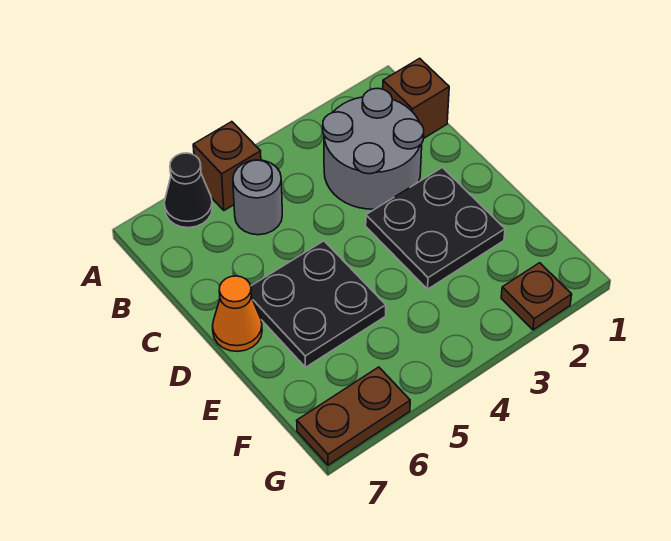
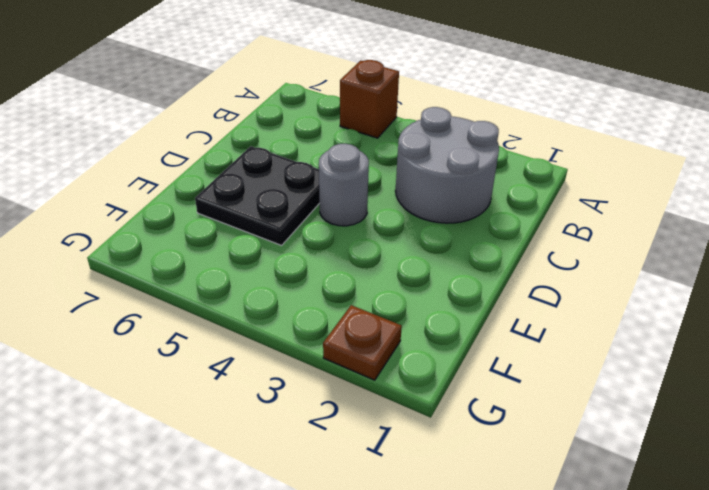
grey 1x1 round brick [319,144,369,226] -> grey 1x1 round brick moved to [233,160,282,235]
none -> black 1x1 cone [164,153,212,228]
none -> brown 1x1 brick [383,58,449,139]

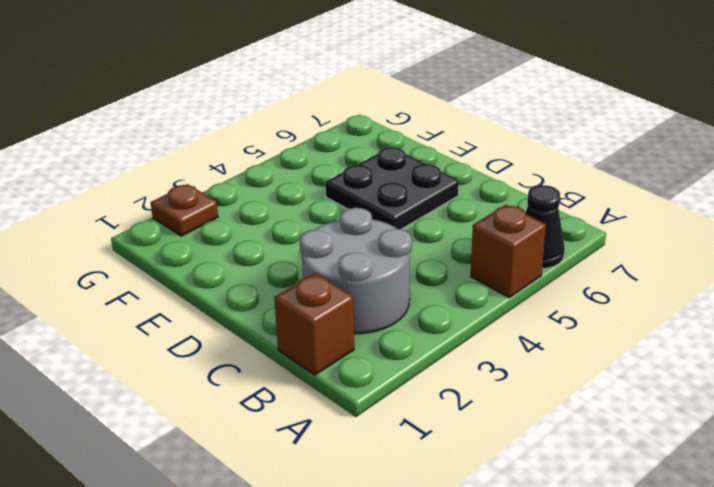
none -> grey 1x1 round brick [233,160,282,235]
none -> black 2x2 plate [366,168,505,289]

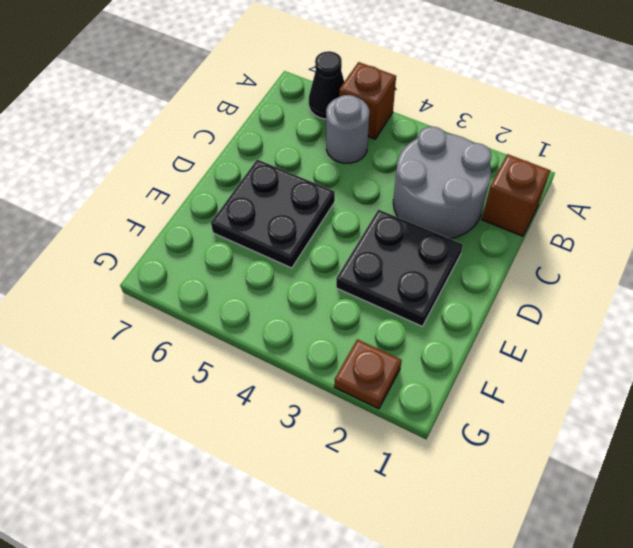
none -> orange 1x1 cone [213,276,262,352]
none -> brown 1x2 plate [297,367,410,465]

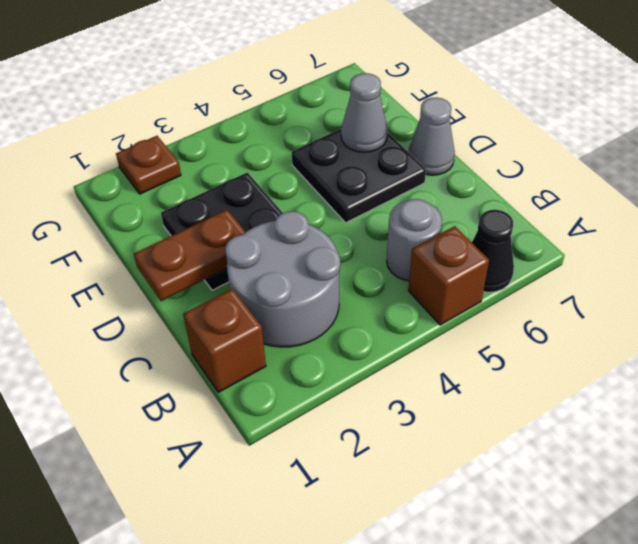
brown 1x2 plate [134,210,245,301] -> brown 1x2 plate moved to [297,367,410,465]
grey 1x1 cone [409,97,455,175] -> orange 1x1 cone [213,276,262,352]
grey 1x1 cone [341,73,388,152] -> none

